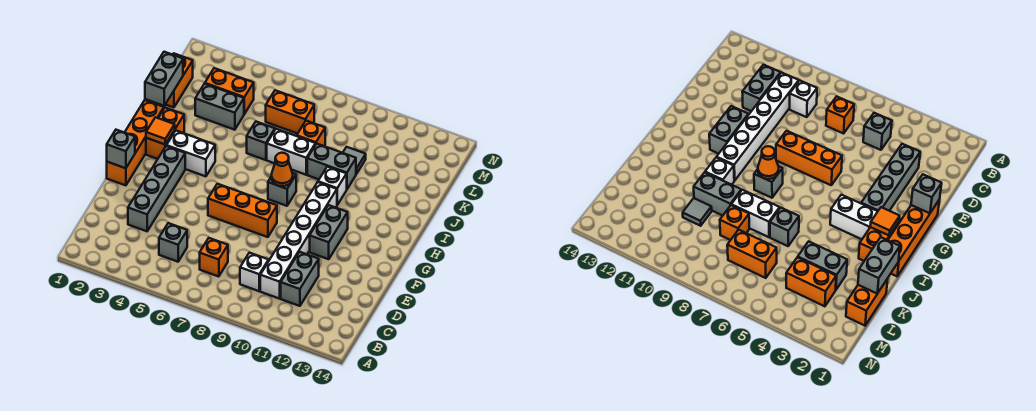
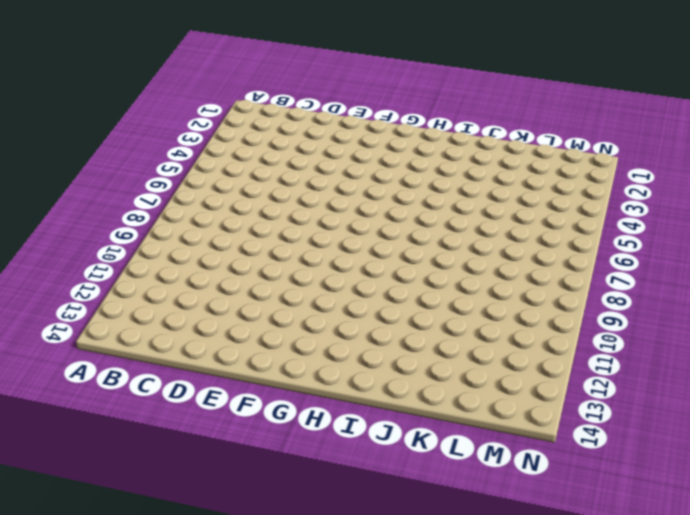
none -> grey 1x1 brick [159,223,187,262]
none -> orange 1x1 brick [200,238,228,277]
none -> white 1x1 brick [240,253,269,291]

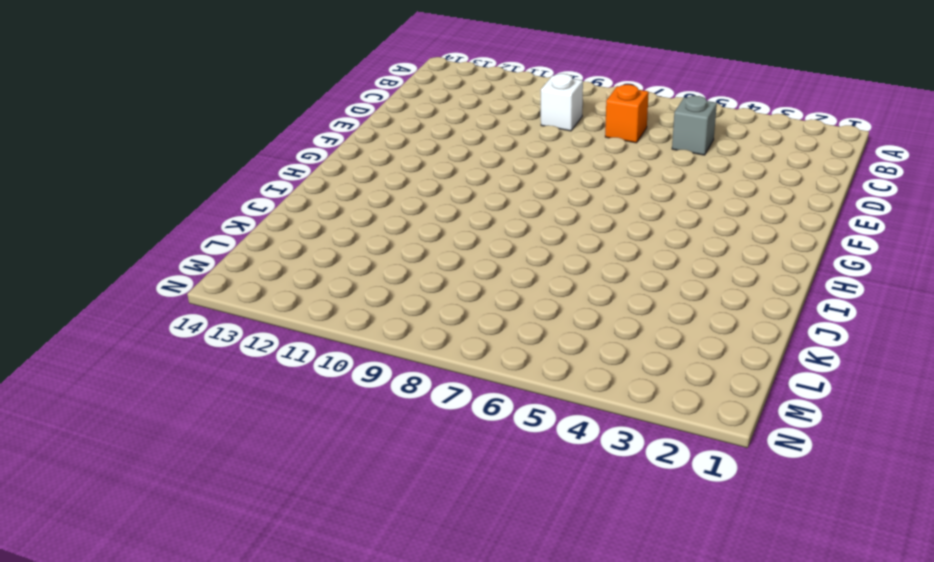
none -> white 1x6 brick [260,182,337,299]
none -> grey 1x2 brick [281,252,319,306]
none -> grey 1x4 brick [128,146,185,231]

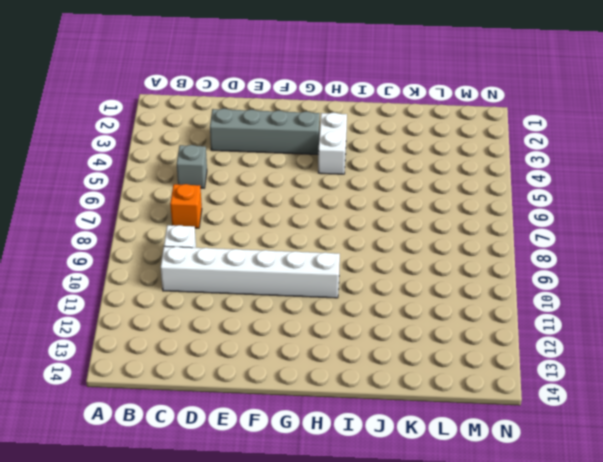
none -> grey 1x2 brick [281,252,319,306]
none -> orange 1x4 brick [107,100,164,185]
none -> orange 1x3 brick [208,184,277,237]

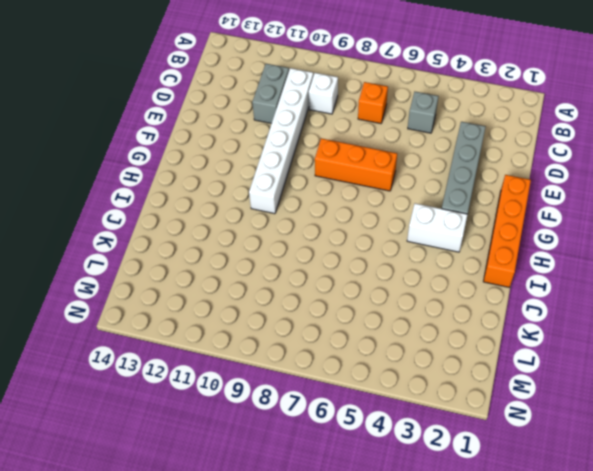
none -> grey 1x2 brick [310,205,348,259]
none -> orange 1x2 brick [146,108,184,159]
none -> grey 1x1 brick [268,173,296,206]

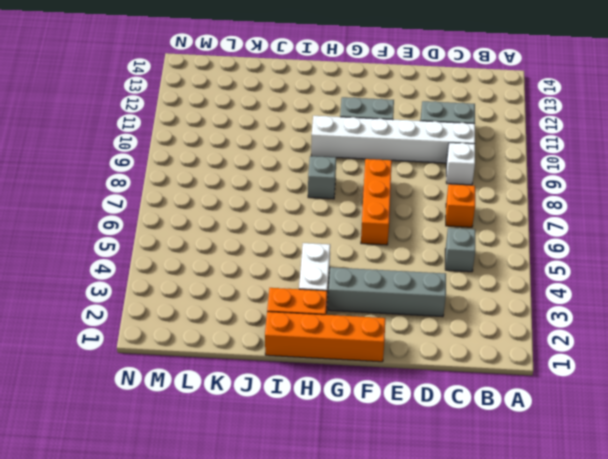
none -> white 1x1 brick [318,167,347,205]
none -> grey 1x1 brick [247,122,275,160]
none -> white 1x2 brick [267,129,316,175]

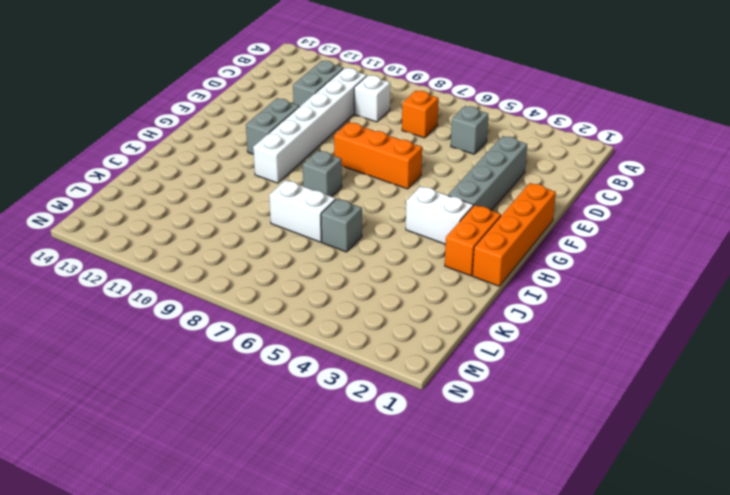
none -> white 1x1 brick [318,167,347,205]
none -> grey 1x2 brick [307,144,356,189]
none -> orange 1x2 brick [165,53,193,108]

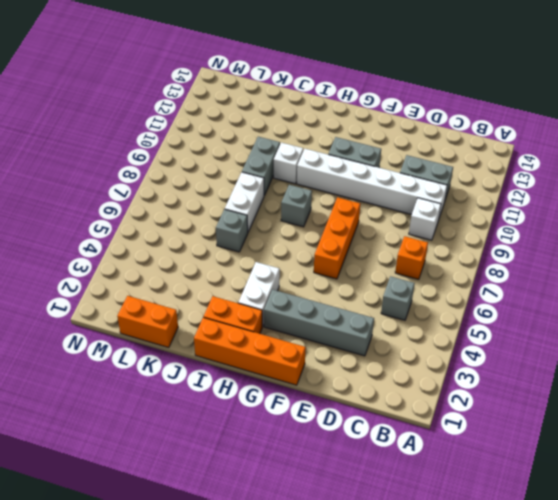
none -> grey 1x2 brick [195,84,244,130]
none -> orange 1x1 brick [297,121,325,146]
none -> grey 1x1 tile [343,147,366,174]

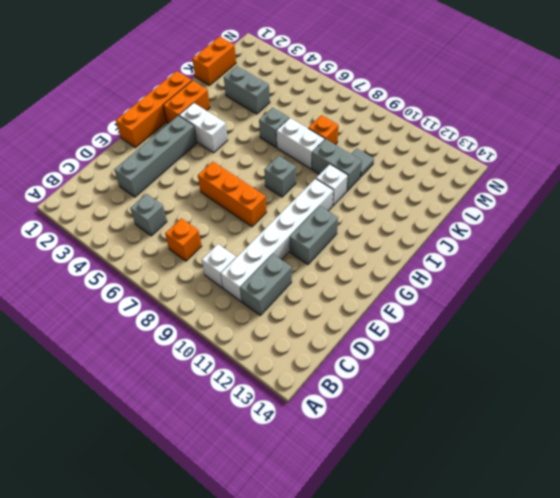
none -> orange 1x2 brick [205,68,254,114]
none -> orange 1x2 brick [266,90,314,134]
none -> grey 1x1 brick [107,130,135,168]

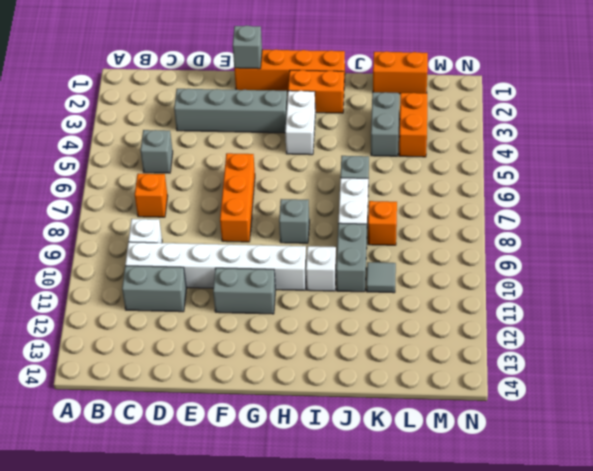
none -> orange 1x2 brick [266,90,314,134]
none -> orange 1x1 tile [146,117,175,144]
none -> orange 1x1 cone [272,153,293,186]

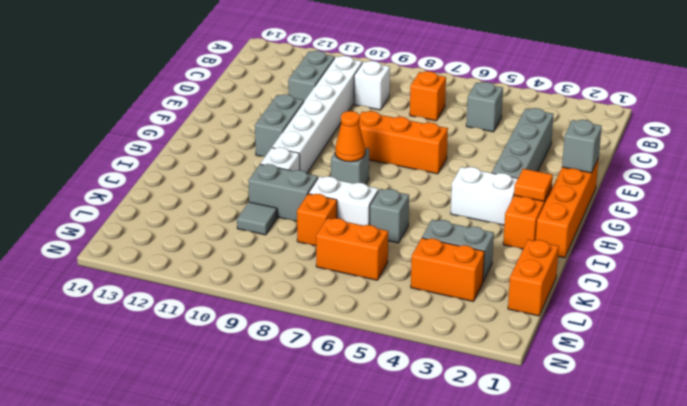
none -> grey 1x2 brick [145,52,183,106]

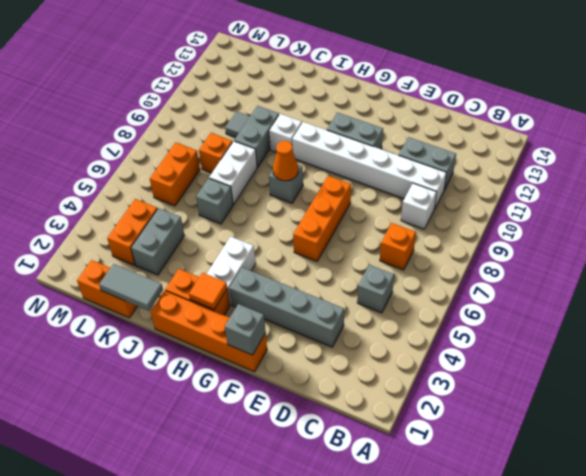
grey 1x2 tile [99,264,163,311] -> grey 1x2 brick [145,52,183,106]

